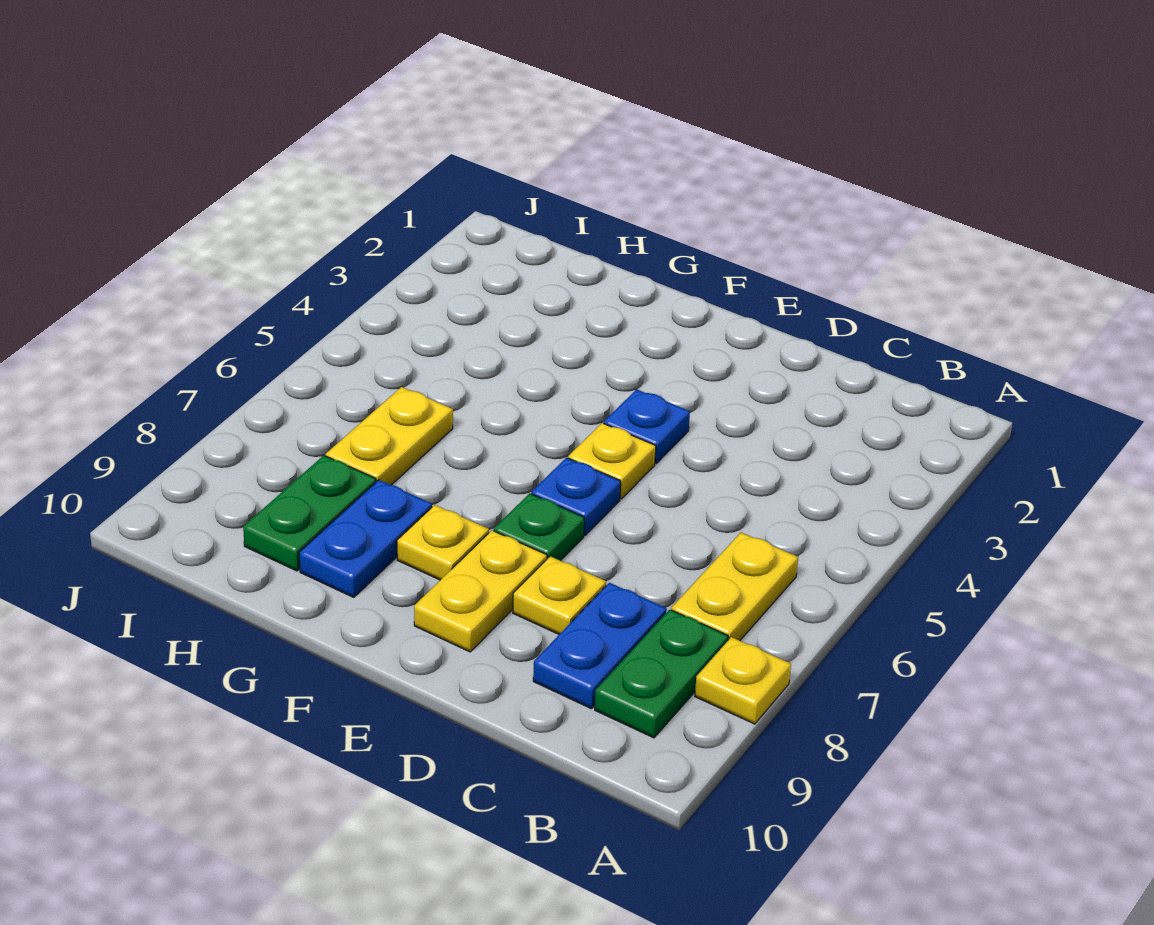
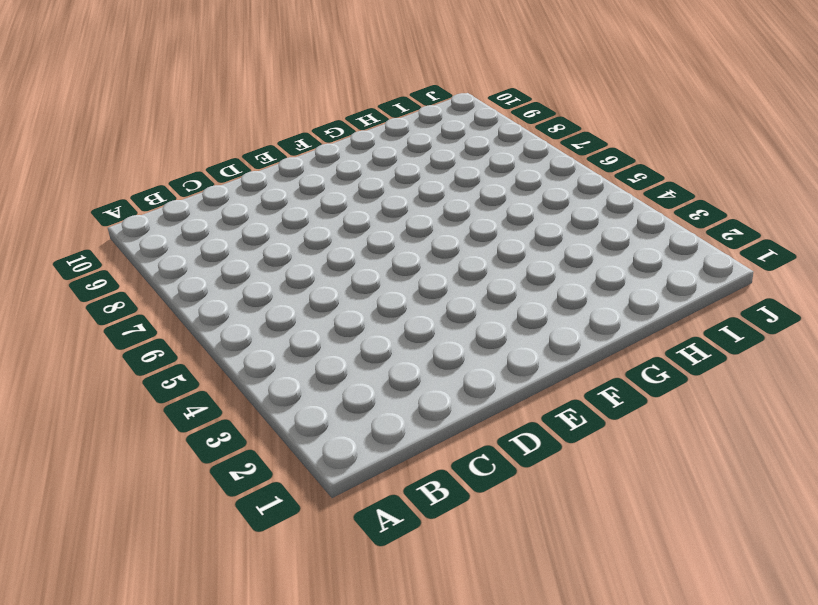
none -> yellow 1x1 plate [695,637,791,724]
none -> yellow 1x2 plate [671,533,798,641]
none -> green 1x2 plate [595,610,728,738]

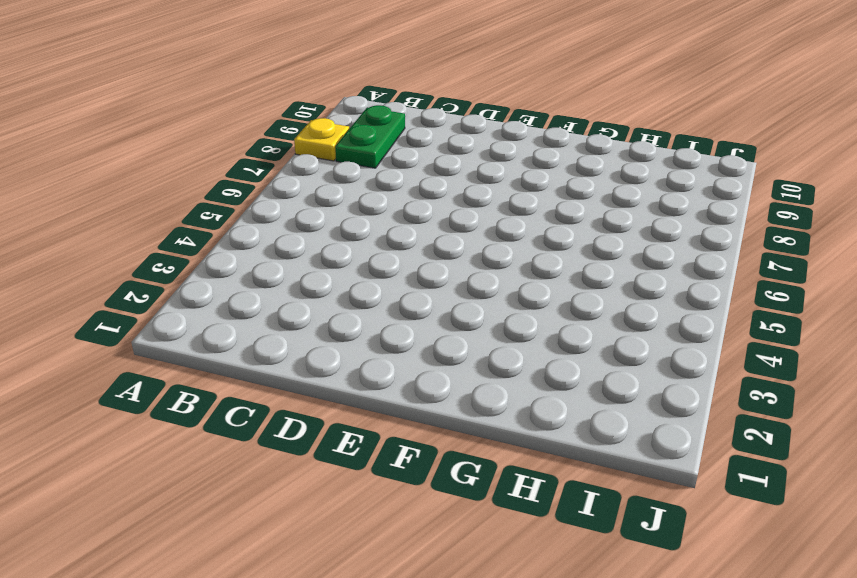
none -> yellow 1x2 plate [671,533,798,641]
none -> blue 1x2 plate [533,583,667,709]
none -> yellow 1x1 plate [513,556,606,634]

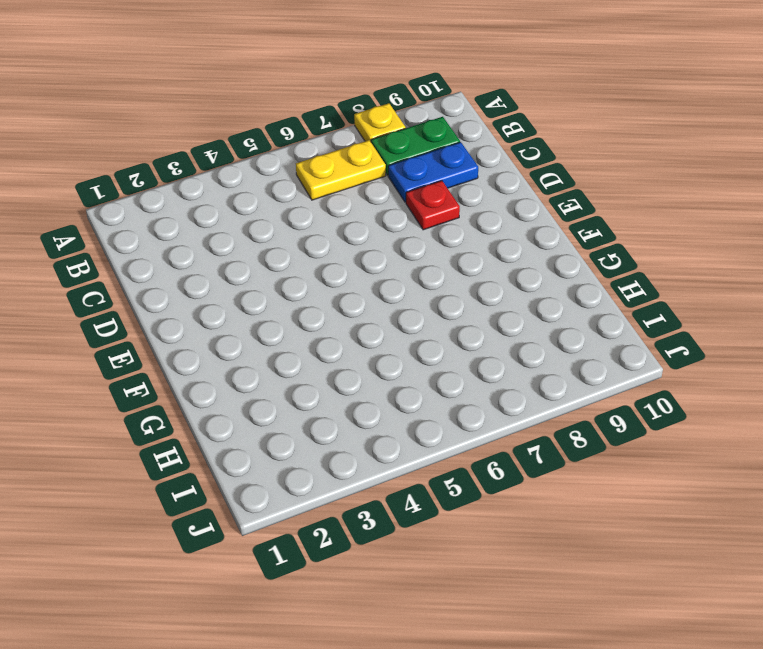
red 1x1 plate [406,181,460,230] -> yellow 1x1 plate [513,556,606,634]
none -> blue 1x1 plate [604,389,690,463]
none -> yellow 1x1 plate [568,423,656,499]
none -> blue 1x1 plate [531,458,621,535]

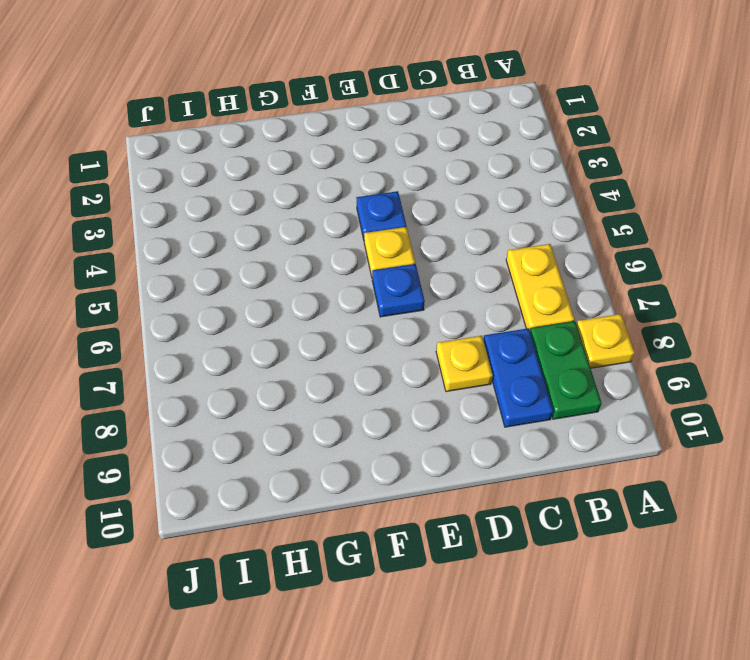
none -> green 1x1 plate [494,493,584,561]
none -> yellow 1x2 plate [414,530,547,652]
none -> yellow 1x1 plate [397,505,489,580]

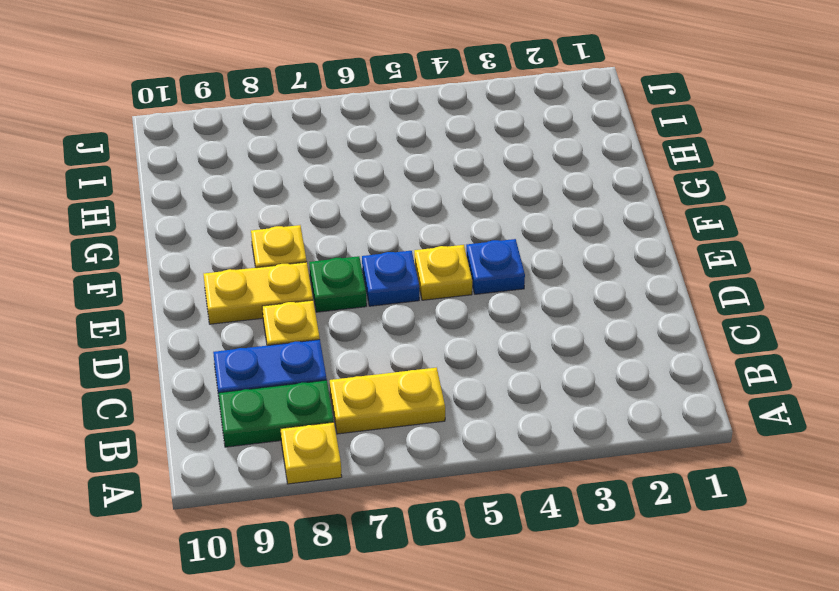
none -> blue 1x2 plate [299,480,432,597]
none -> yellow 1x2 plate [326,387,453,485]
none -> green 1x2 plate [243,456,376,571]

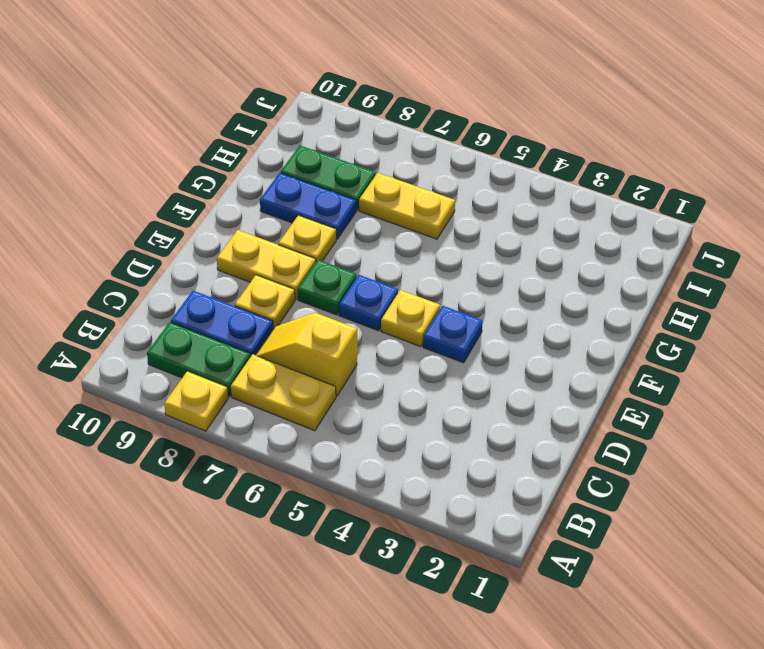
yellow 1x2 slope [256,313,357,396] -> none

